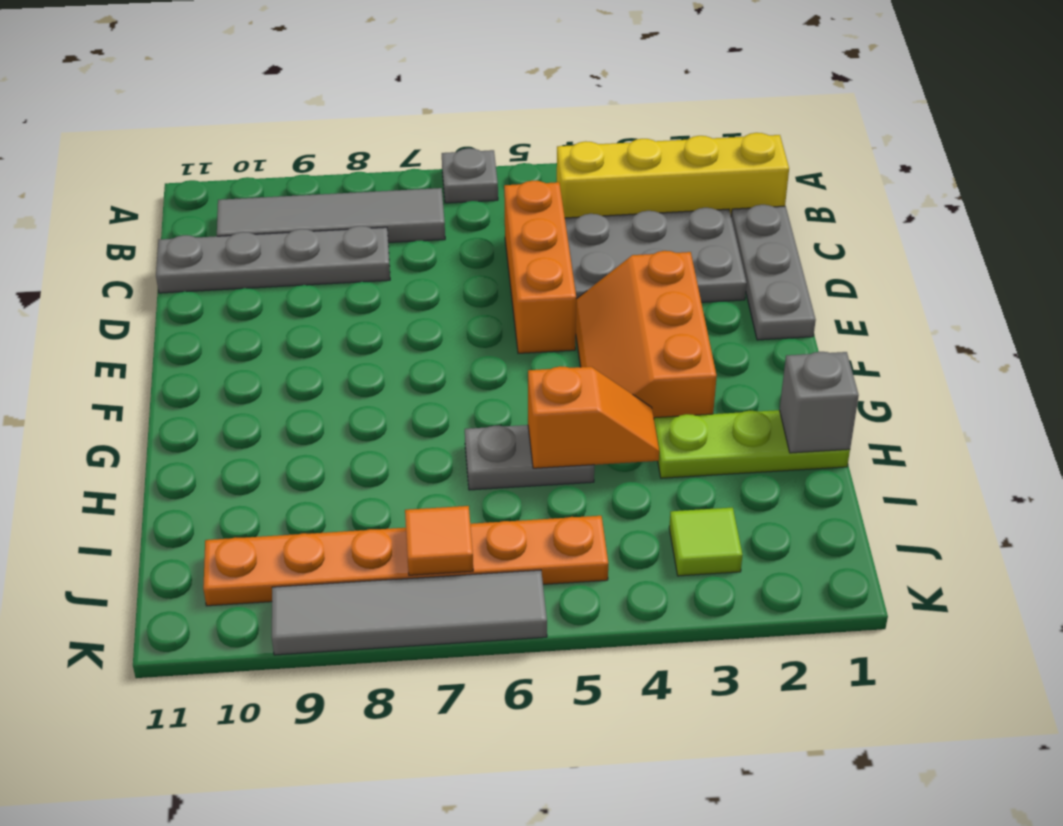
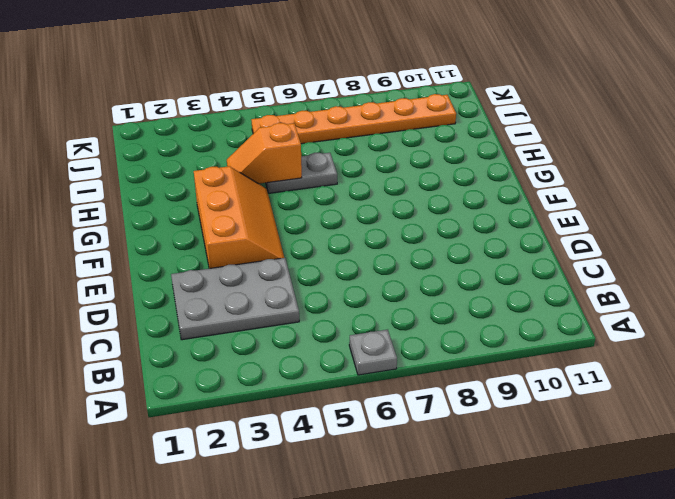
none -> yellow 1x4 brick [557,133,789,218]
none -> grey 1x4 tile [217,188,445,243]
none -> grey 1x3 plate [731,205,816,340]

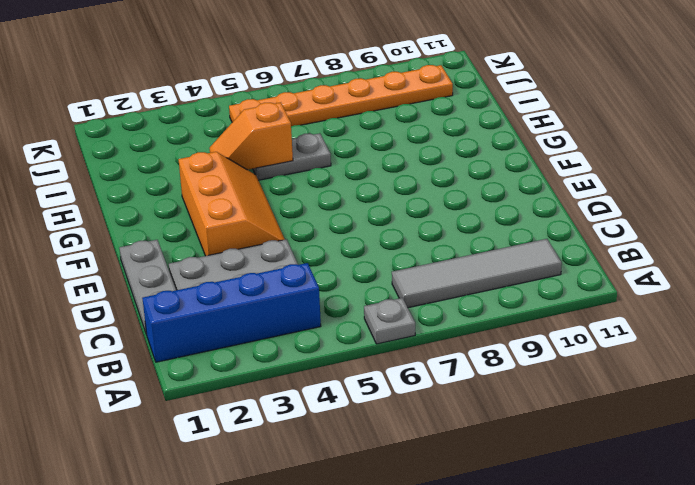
blue 1x4 brick [142,263,321,362] -> yellow 1x4 brick [557,133,789,218]
none -> orange 1x3 brick [504,181,576,353]
none -> grey 1x4 plate [156,226,390,293]
none -> lime 1x3 plate [654,410,850,478]

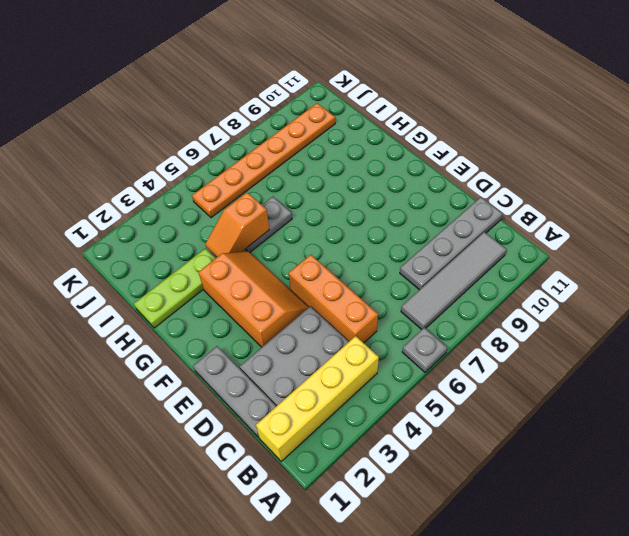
none -> lime 1x1 tile [669,507,742,576]
none -> grey 1x4 tile [272,570,547,655]
none -> grey 1x1 brick [779,352,859,453]

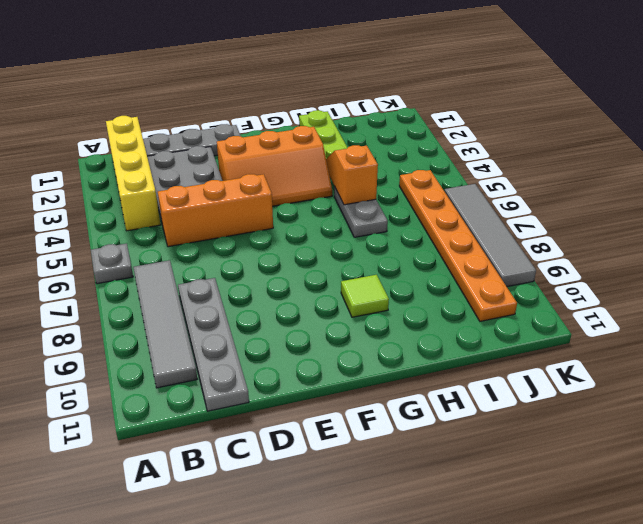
lime 1x1 tile [341,275,389,317] -> lime 1x1 tile moved to [669,507,742,576]
none -> grey 1x1 brick [779,352,859,453]
none -> orange 1x1 tile [405,506,473,575]

